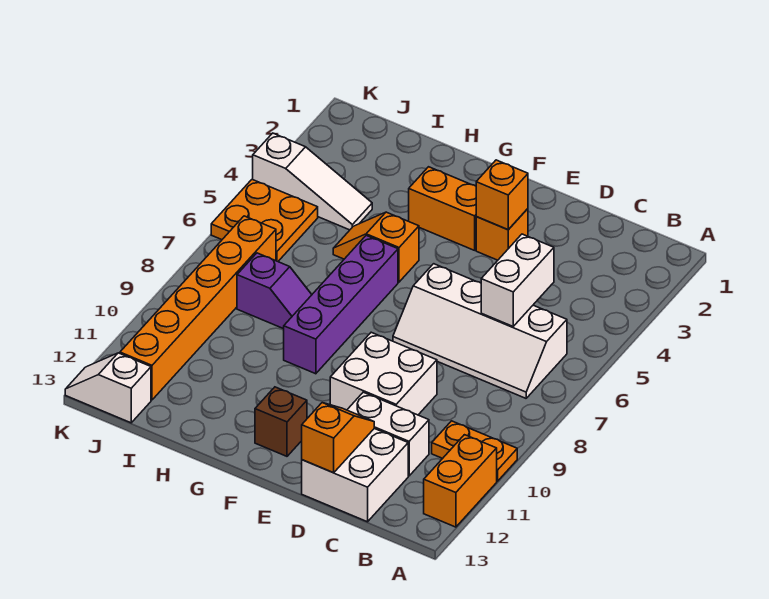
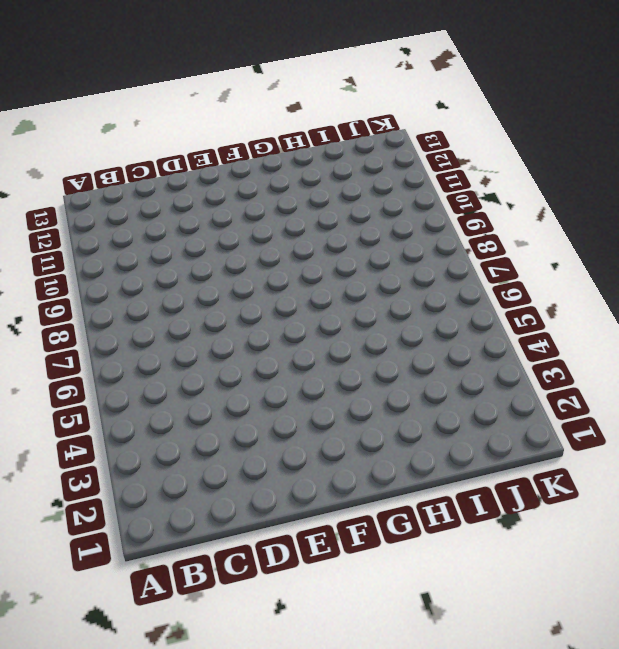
none -> orange 1x2 plate [432,421,517,481]
none -> orange 1x2 brick [424,435,497,527]
none -> white 2x4 slope [393,264,567,398]

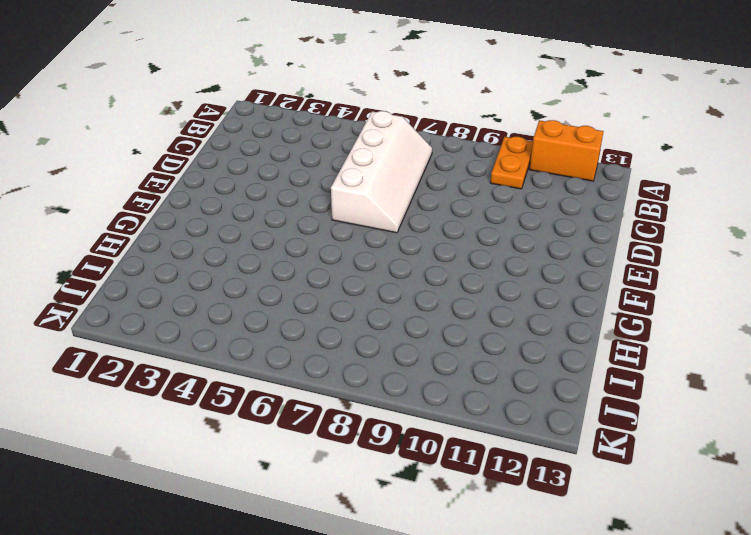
none -> white 1x2 brick [347,392,429,476]
none -> white 2x2 brick [302,429,408,522]
none -> white 2x2 brick [330,332,437,415]

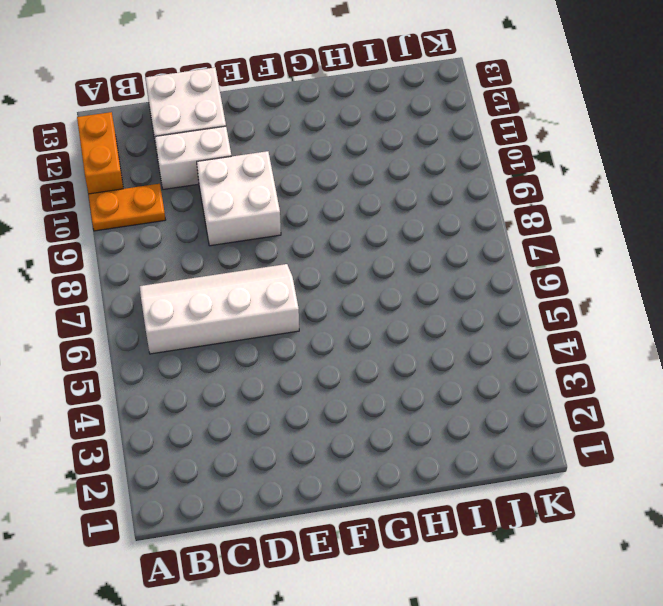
none -> orange 1x1 brick [476,209,528,260]
none -> orange 1x2 brick [409,167,476,250]
none -> brown 1x1 brick [255,387,307,456]

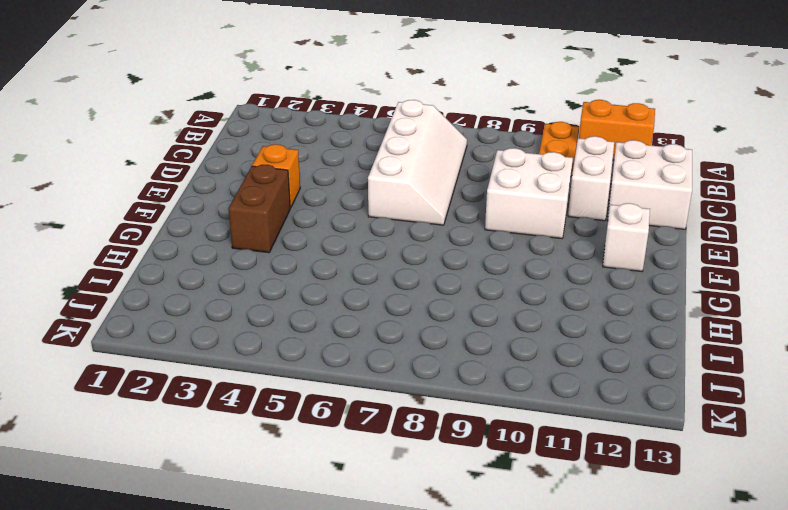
brown 1x2 brick [228,165,290,253] -> orange 1x2 brick [409,167,476,250]
white 1x1 brick [603,203,650,272] -> brown 1x1 brick [255,387,307,456]
none -> orange 1x2 slope [333,212,419,282]
none -> purple 1x4 brick [284,236,398,374]
none -> purple 1x2 slope [237,253,312,329]

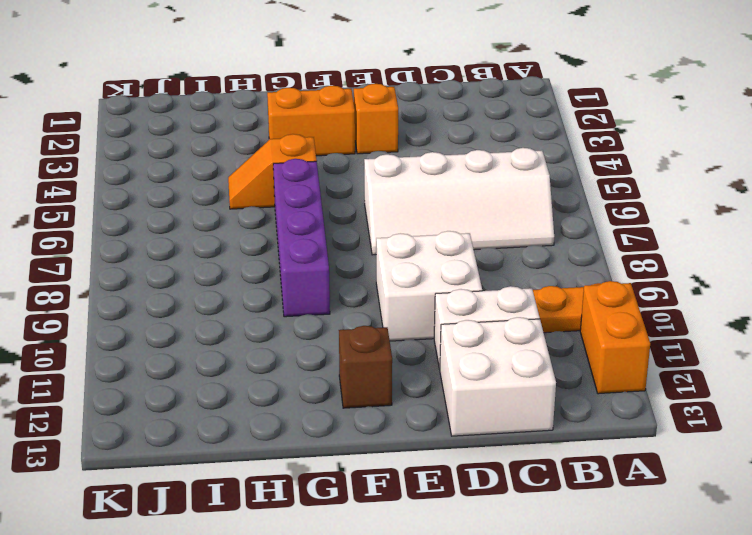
none -> purple 1x2 slope [237,253,312,329]
none -> white 1x3 slope [253,133,372,230]
none -> orange 2x2 plate [211,179,318,261]

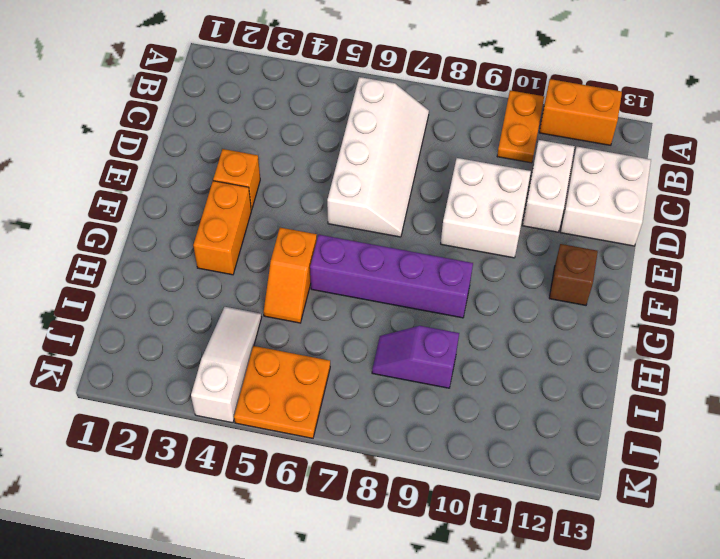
purple 1x2 slope [372,326,459,388] -> purple 1x2 slope turned to [237,253,312,329]
none -> orange 1x6 brick [120,216,276,400]
none -> white 1x2 slope [65,353,151,423]
none -> white 1x2 brick [481,234,554,326]

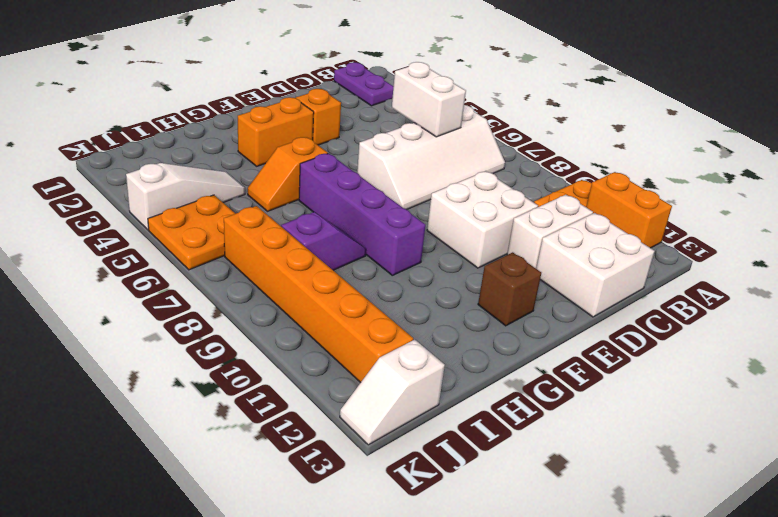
purple 1x2 plate [334,62,394,106] -> none
none -> orange 1x2 slope [302,403,374,473]
none -> orange 1x1 brick [476,160,528,230]

